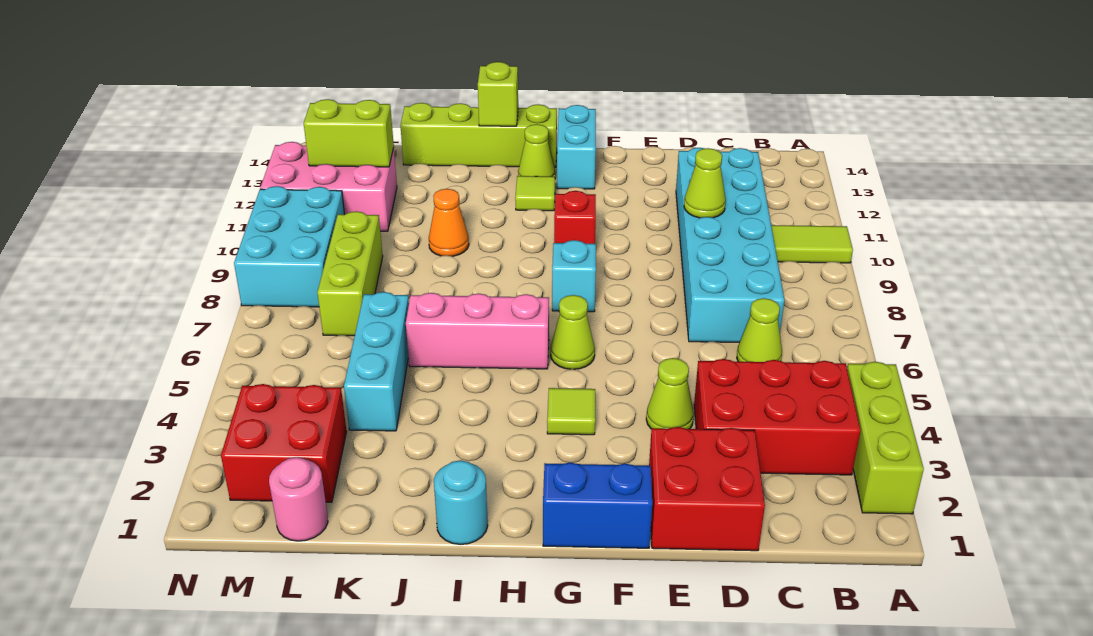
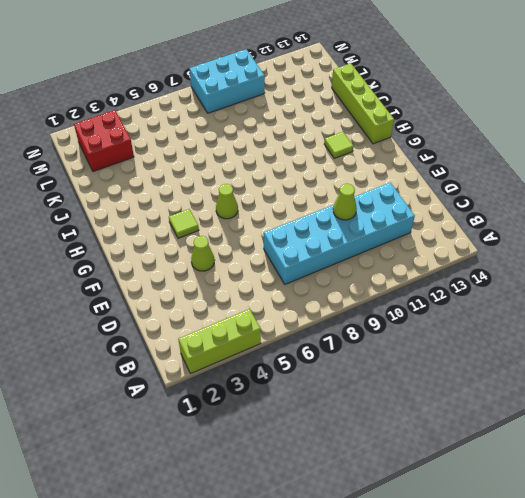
none -> lime 1x2 tile [771,225,853,263]
none -> red 2x3 brick [694,359,861,475]
none -> lime 1x1 cone [737,298,782,362]

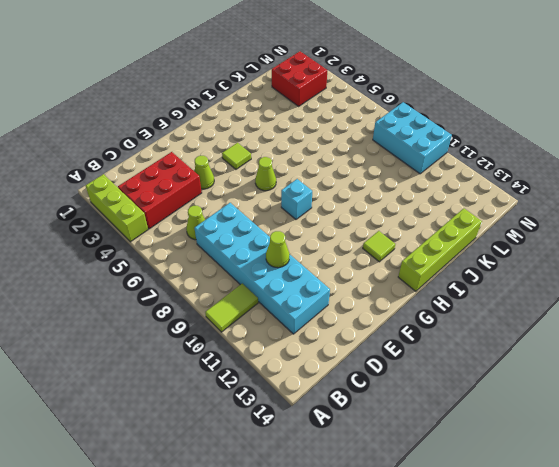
none -> red 2x2 brick [649,427,765,551]
none -> blue 1x2 brick [543,462,652,548]
none -> red 1x1 brick [554,191,596,244]

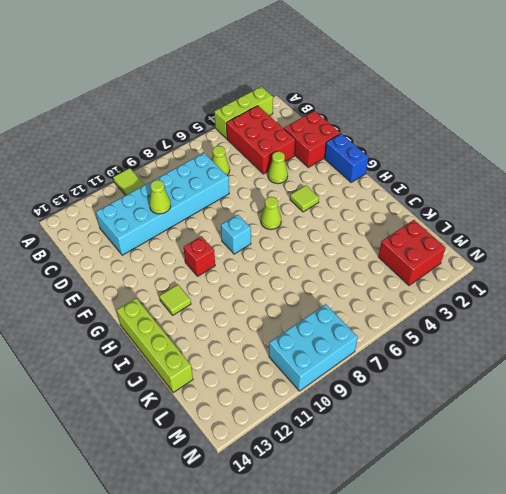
none -> cyan 1x2 brick [557,105,596,189]
none -> pink 1x3 brick [406,293,549,369]
none -> lime 1x1 cone [518,124,556,177]

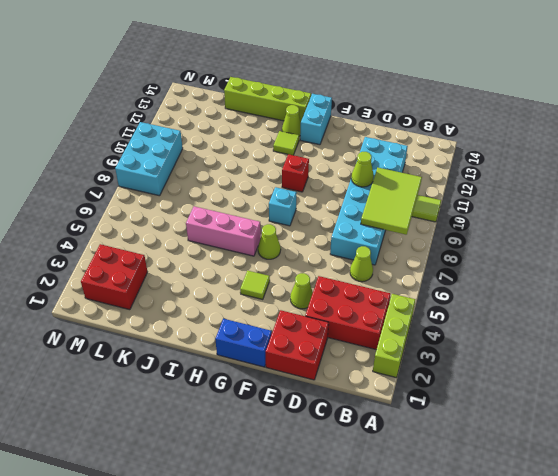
lime 2x3 tile [361,168,422,235] -> none
none -> cyan 1x1 round brick [434,460,488,544]
none -> orange 1x1 cone [429,189,469,256]
none -> cyan 1x3 brick [344,292,409,431]

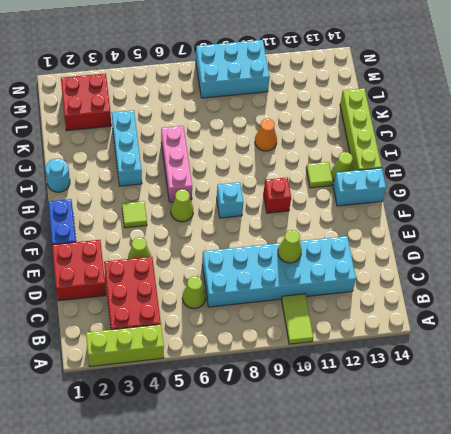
cyan 1x3 brick [112,110,142,186] -> cyan 1x3 brick turned to [344,292,409,431]
none -> pink 1x1 round brick [269,457,328,541]
none -> lime 1x3 brick [317,211,383,336]
none -> pink 2x3 brick [260,142,397,231]

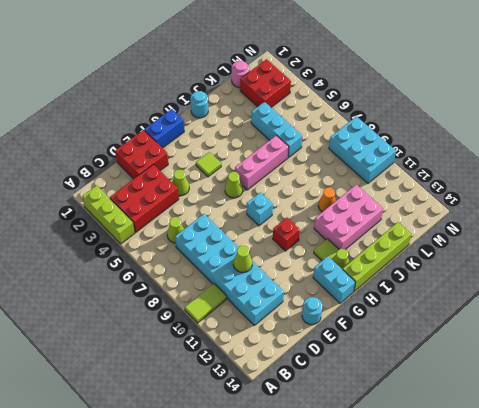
cyan 1x1 round brick [302,297,322,325] -> none
pink 2x3 brick [314,185,383,250] -> pink 2x3 brick moved to [260,142,397,231]
none -> lime 1x3 brick [317,211,383,336]
none -> lime 1x1 brick [478,62,518,126]
none -> lime 1x2 brick [304,99,394,167]

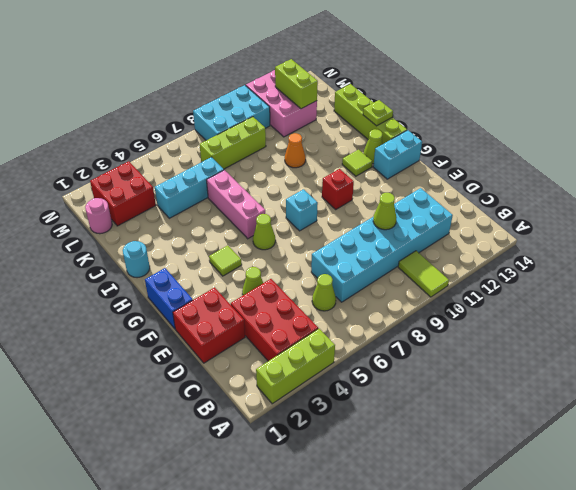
lime 1x1 plate [363,100,393,126] -> lime 1x1 brick [478,62,518,126]

